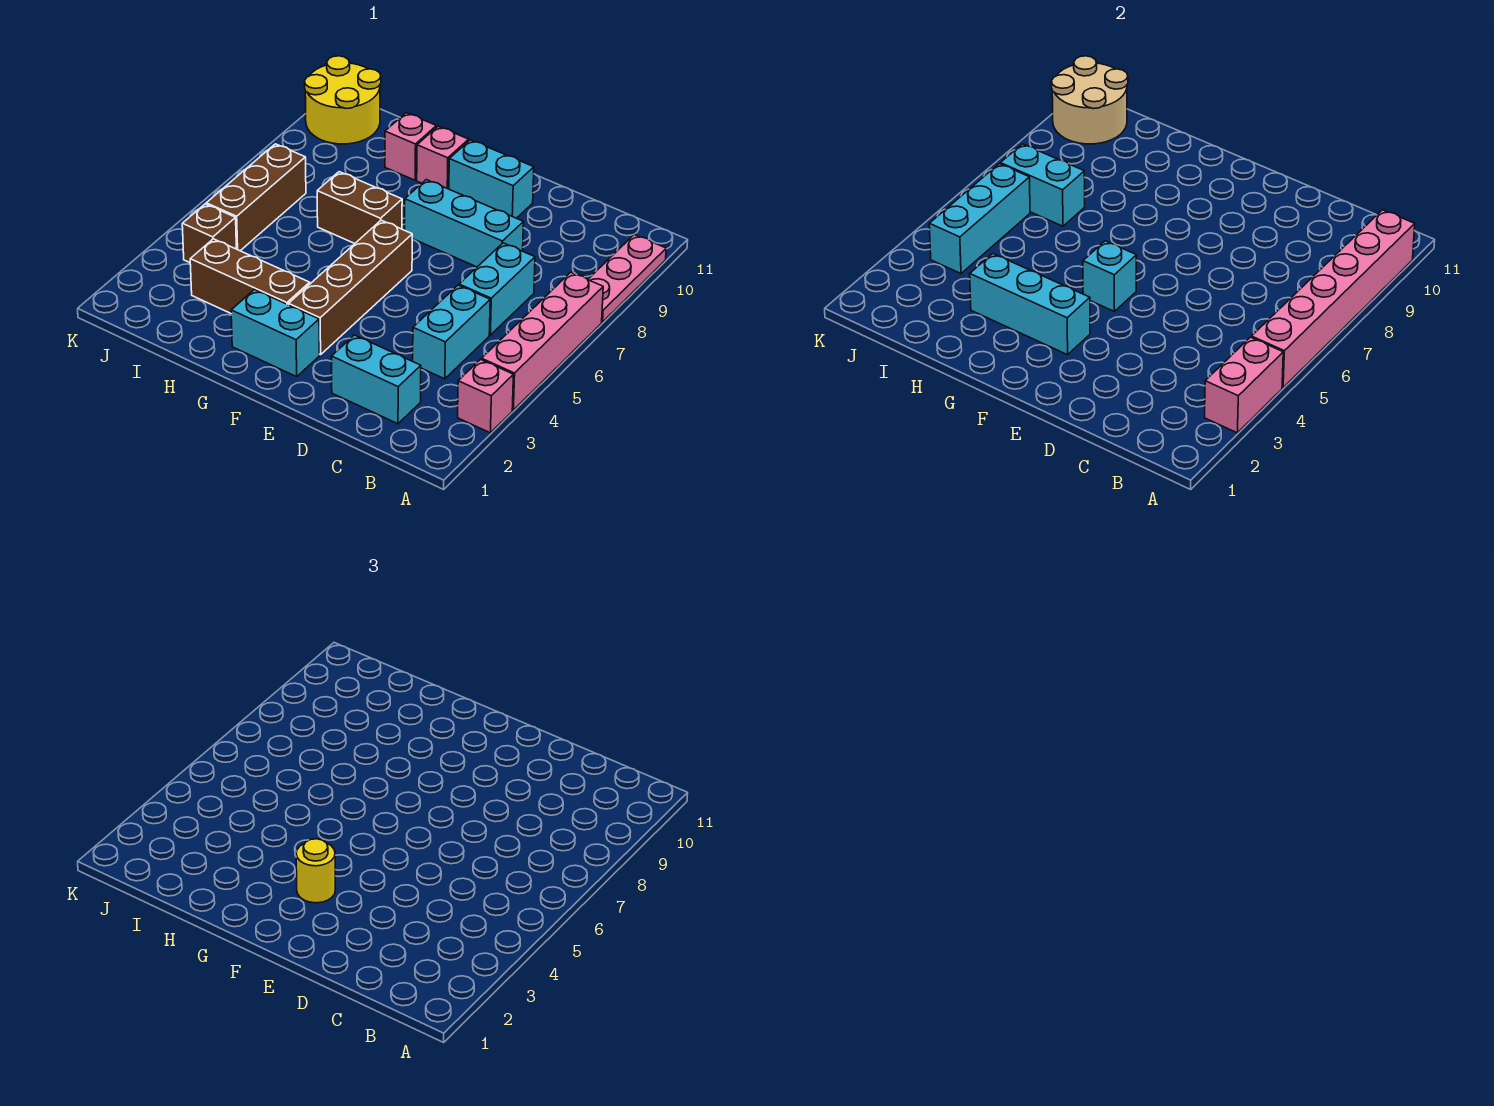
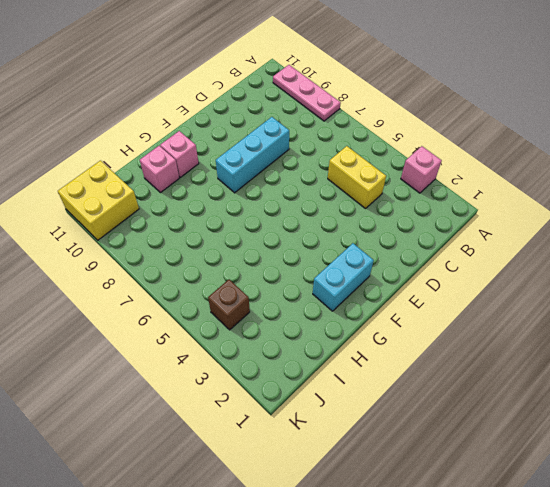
yellow 1x2 brick [328,146,386,209] -> cyan 1x2 brick [413,285,490,379]
yellow 2x2 brick [58,161,139,240] -> yellow 2x2 round brick [304,56,381,144]
none -> pink 1x4 brick [481,272,603,410]
none -> cyan 1x2 brick [332,335,421,424]
none -> cyan 1x2 brick [459,243,535,335]

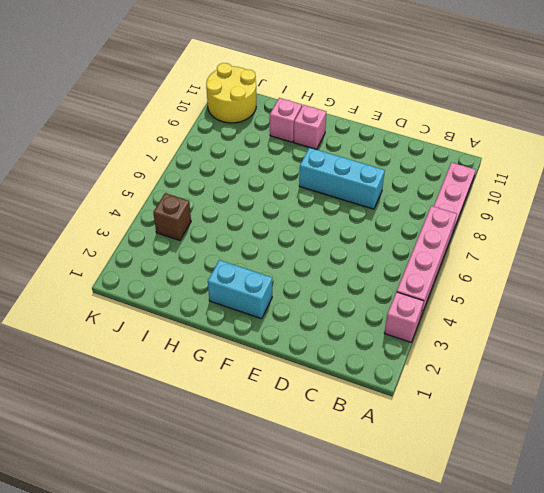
none -> cyan 1x2 brick [332,335,421,424]
none -> cyan 1x2 brick [413,285,490,379]
none -> cyan 1x2 brick [459,243,535,335]

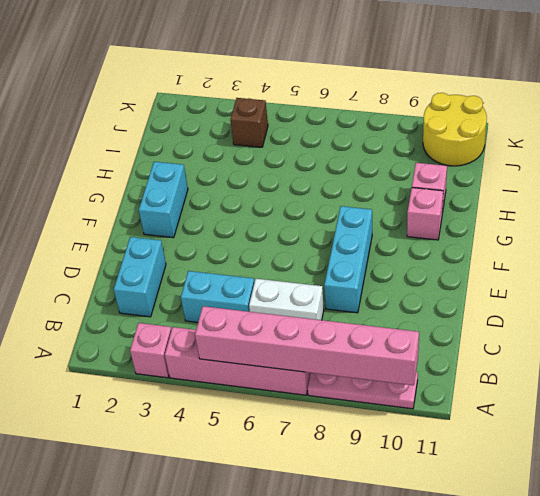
white 1x2 brick [249,279,324,320] -> cyan 1x2 brick [459,243,535,335]
none -> cyan 1x2 brick [449,140,534,218]
none -> brown 1x4 brick [289,220,412,355]
none -> brown 1x3 brick [190,239,310,313]

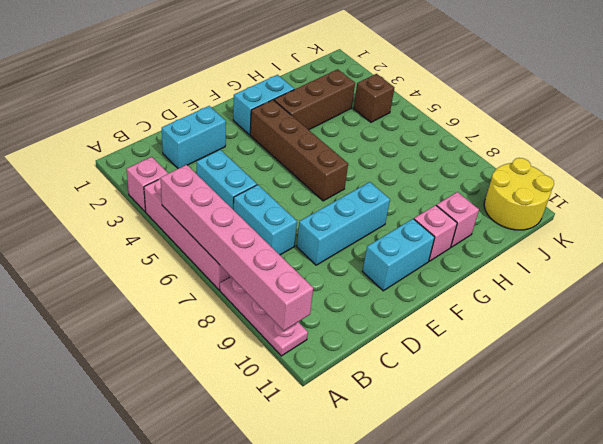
none -> brown 1x2 brick [317,172,402,244]
none -> brown 1x3 brick [206,144,306,251]
none -> pink 1x2 brick [1205,337,1283,433]

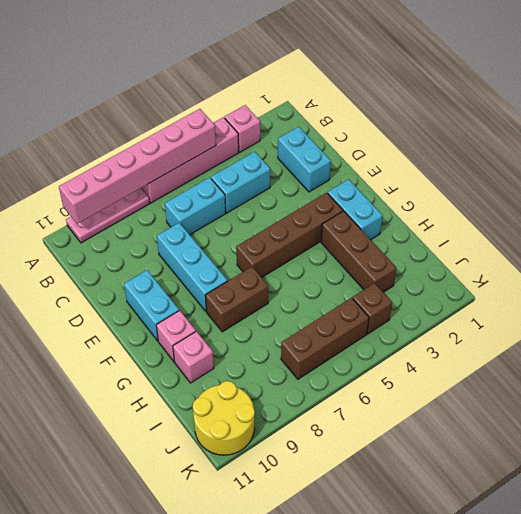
brown 1x2 brick [205,267,268,332] -> brown 1x2 brick turned to [317,172,402,244]
none -> pink 1x2 brick [1205,337,1283,433]
none -> cyan 1x3 brick [970,254,1090,355]
none -> cyan 1x1 brick [1083,241,1137,311]

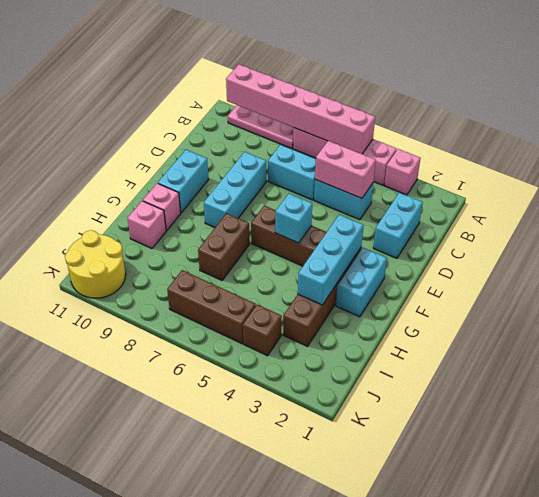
pink 1x2 brick [315,141,376,198] -> pink 1x2 brick moved to [1205,337,1283,433]
none -> cyan 1x2 brick [1000,144,1085,226]
none -> cyan 1x3 brick [929,164,1030,274]
none -> tan 2x2 round brick [1051,56,1128,144]

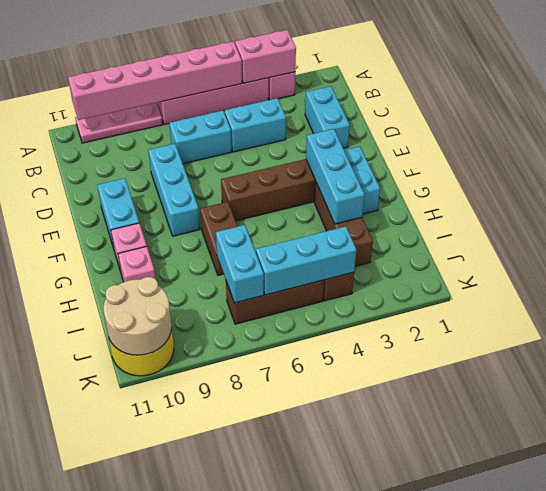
none -> cyan 1x1 brick [1083,241,1137,311]
none -> yellow 1x1 round brick [296,839,335,903]

